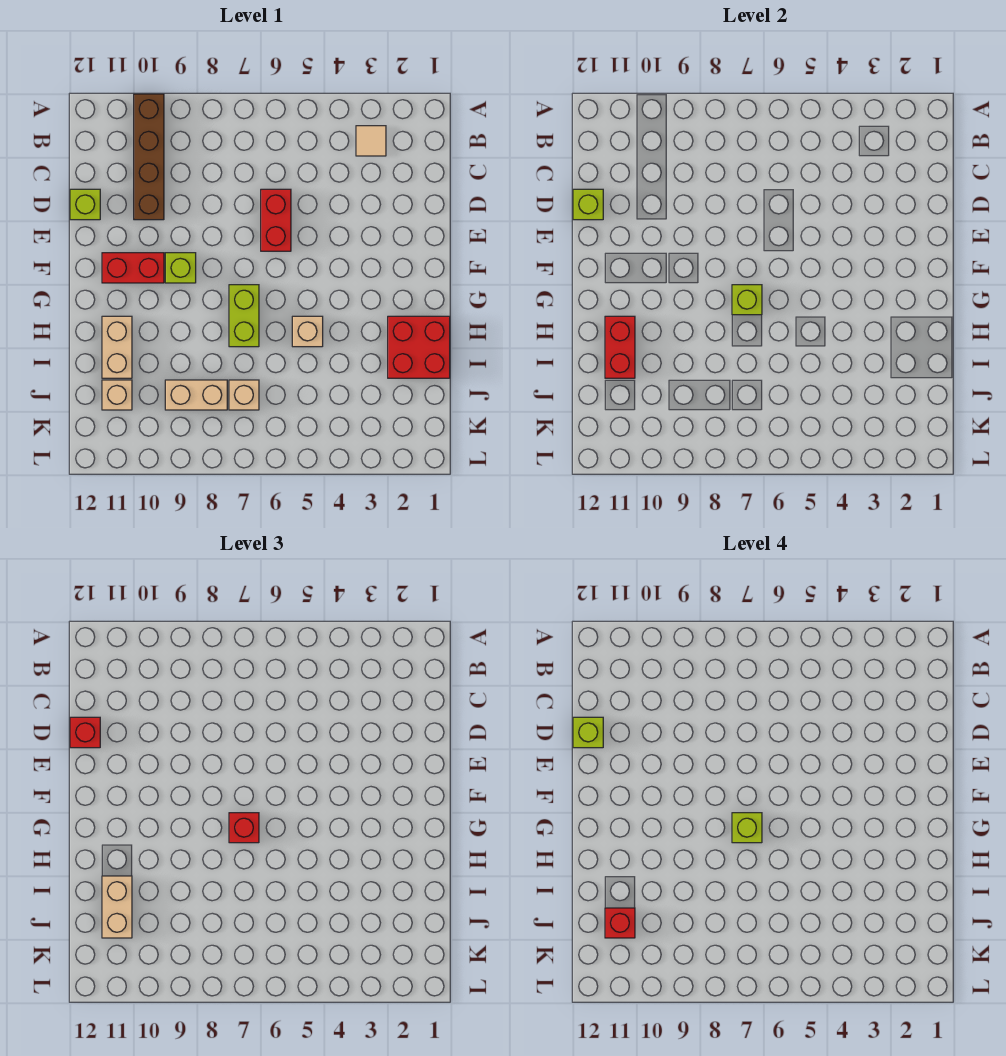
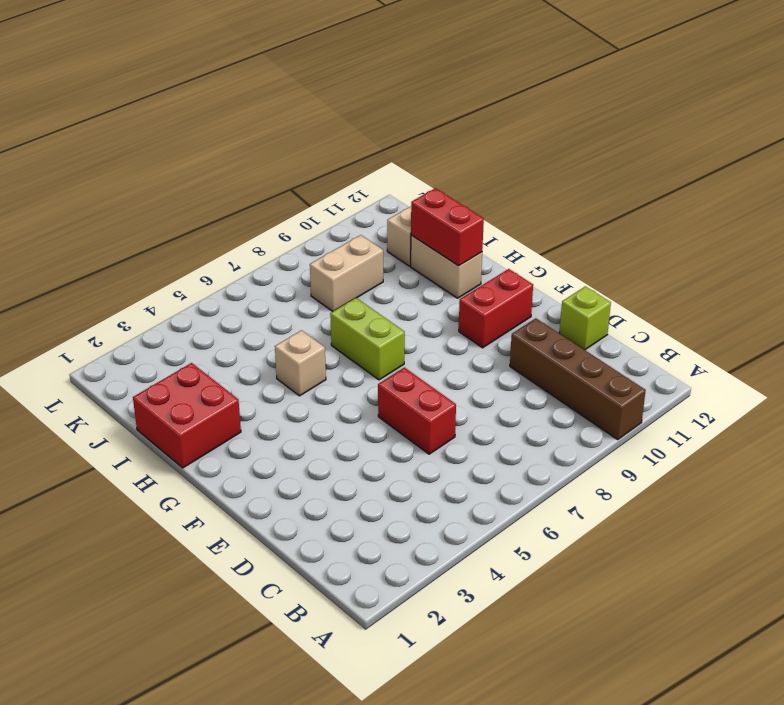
none -> tan 1x1 tile [356,126,386,156]
none -> lime 1x1 brick [165,253,196,283]
none -> tan 1x1 brick [229,380,259,410]

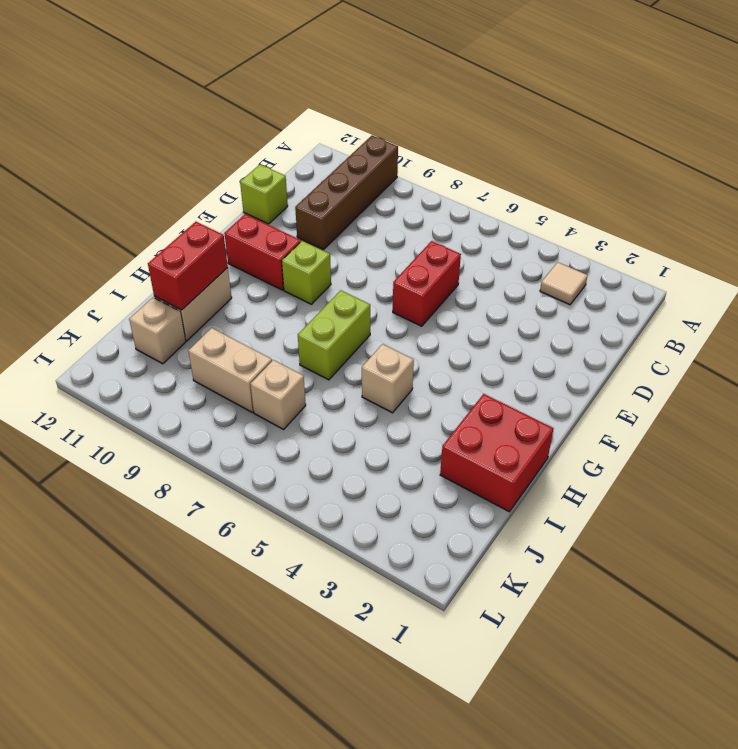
none -> lime 1x1 brick [573,189,603,220]
none -> lime 1x1 brick [732,285,762,315]
none -> red 1x1 brick [70,717,100,748]

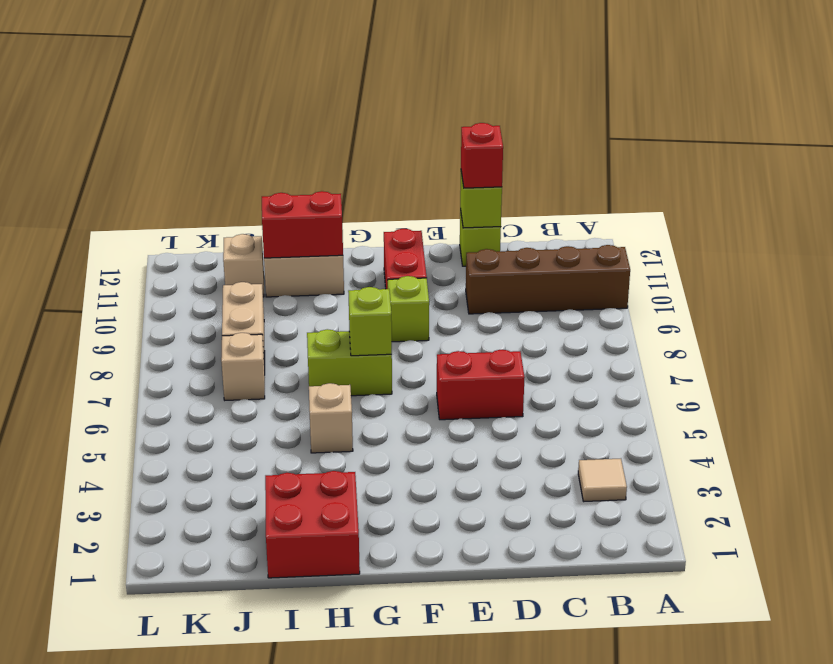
none -> red 1x1 brick [229,813,259,843]
none -> tan 1x2 brick [102,876,132,938]
none -> lime 1x1 brick [573,717,603,748]

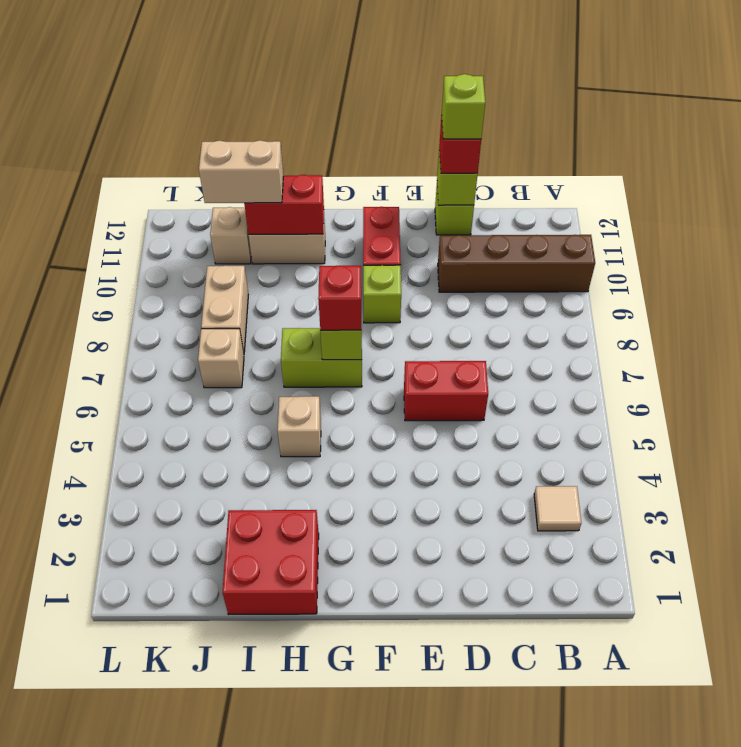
none -> lime 1x1 brick [732,813,762,843]
none -> red 1x1 brick [605,908,635,938]

